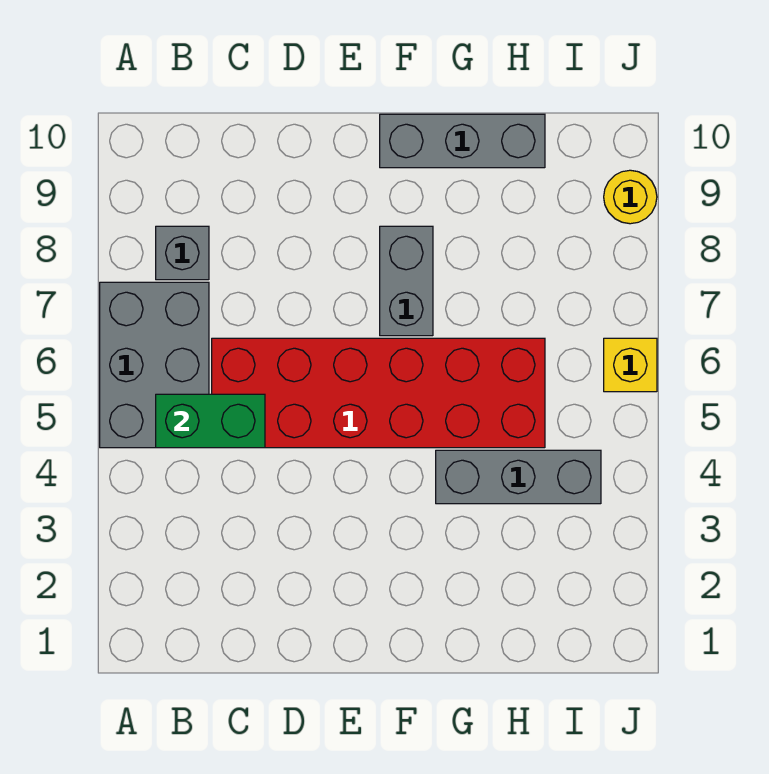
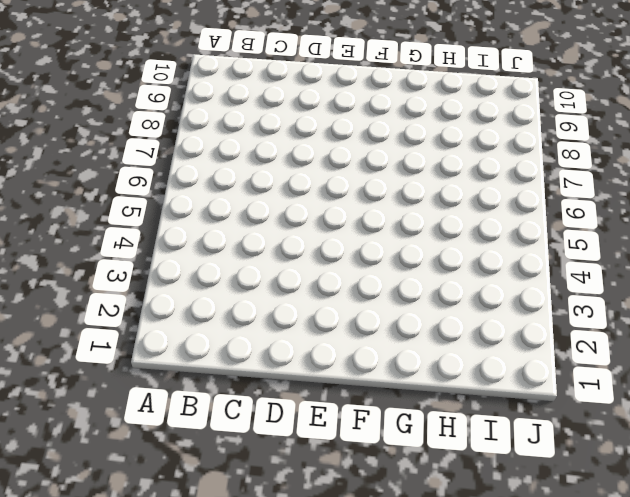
none -> grey 2x3 brick [100,282,209,448]
none -> grey 1x1 brick [156,226,209,280]

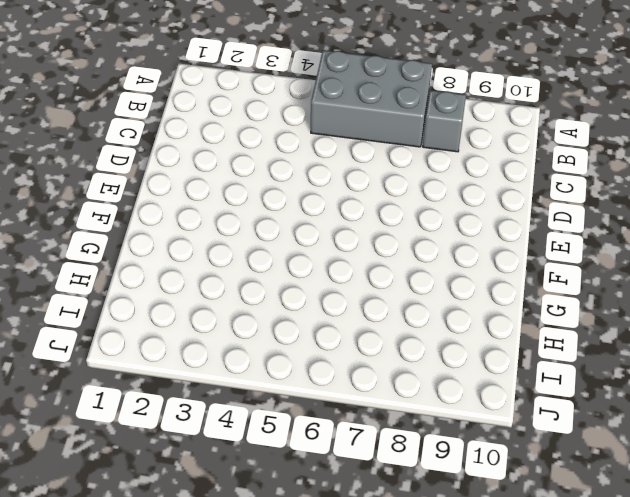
none -> red 2x6 brick [212,338,545,448]
none -> grey 1x2 brick [380,226,433,336]

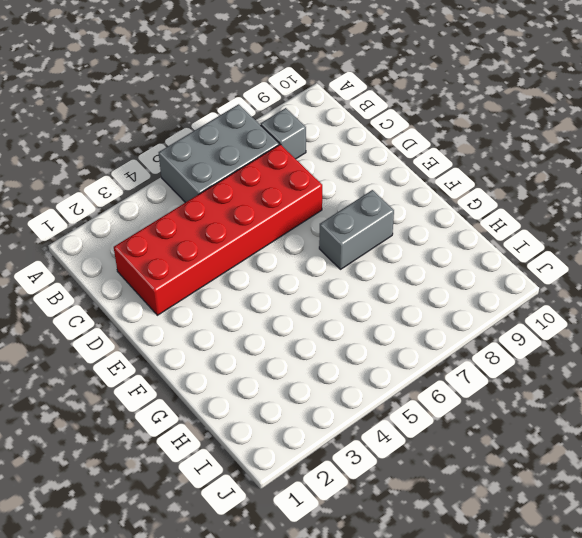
red 2x6 brick [114,144,322,315] -> red 2x6 brick turned to [212,338,545,448]
none -> grey 1x3 brick [380,114,545,168]
none -> grey 1x3 brick [436,450,601,504]

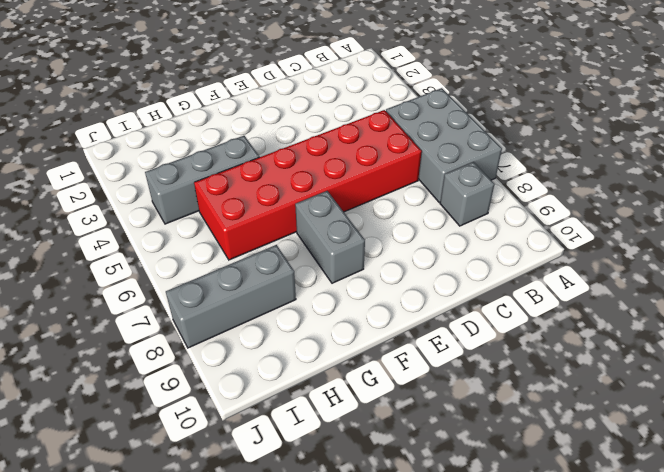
grey 1x3 brick [166,245,296,348] -> grey 1x3 brick moved to [380,114,545,168]
none -> yellow 1x1 brick [604,338,657,392]
none -> yellow 1x1 round brick [604,170,657,224]

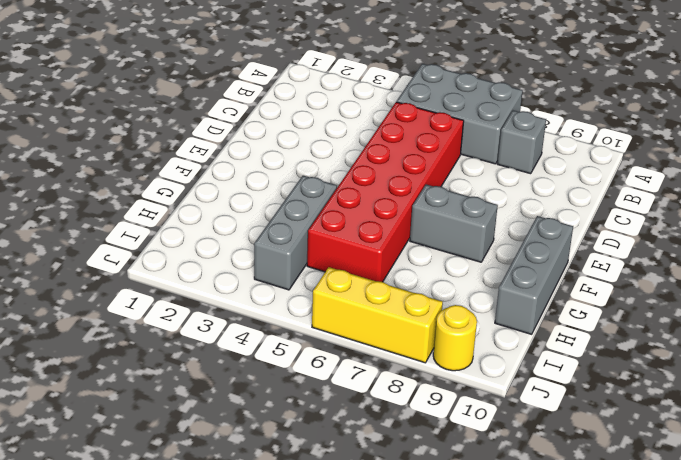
yellow 1x3 brick [312,267,443,363] -> yellow 1x1 brick [604,338,657,392]
none -> green 1x2 brick [156,394,265,448]

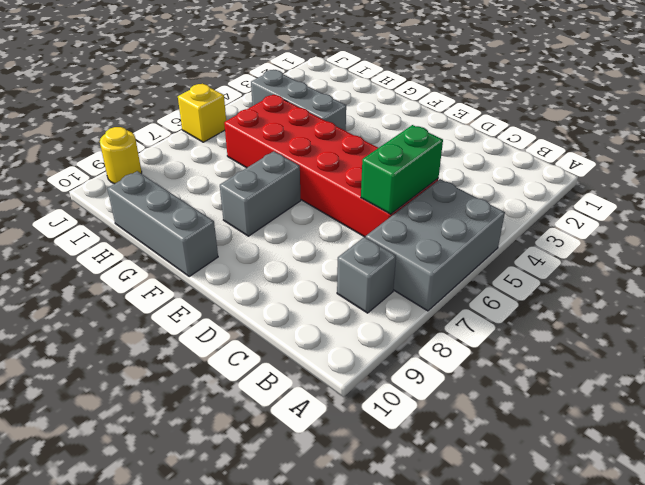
green 1x2 brick [361,125,443,214] -> green 1x2 brick turned to [156,394,265,448]

